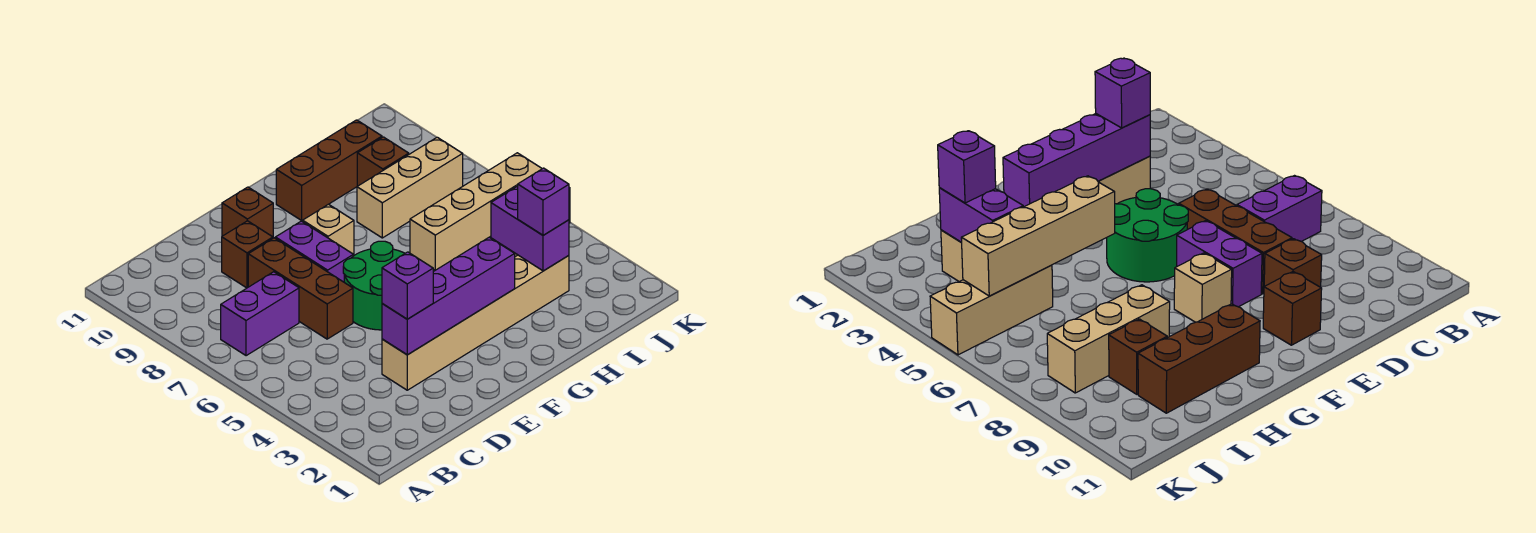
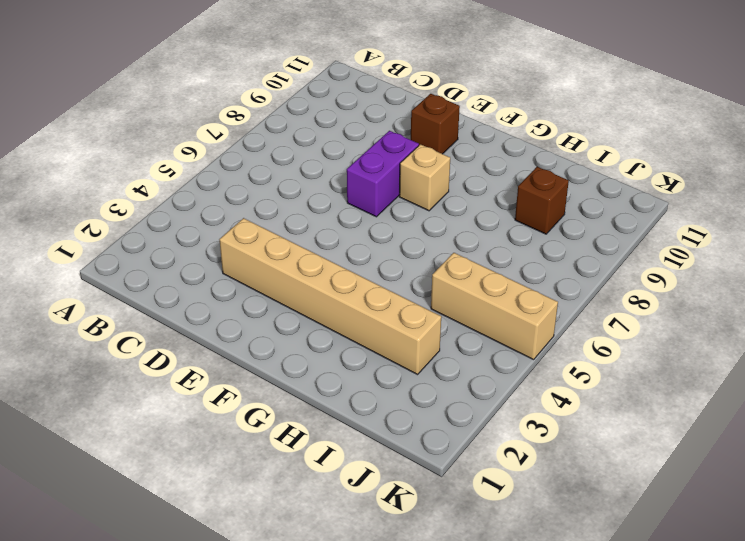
none -> purple 1x2 brick [221,272,299,356]
none -> brown 1x3 brick [248,238,353,339]
none -> brown 1x1 brick [222,221,273,288]

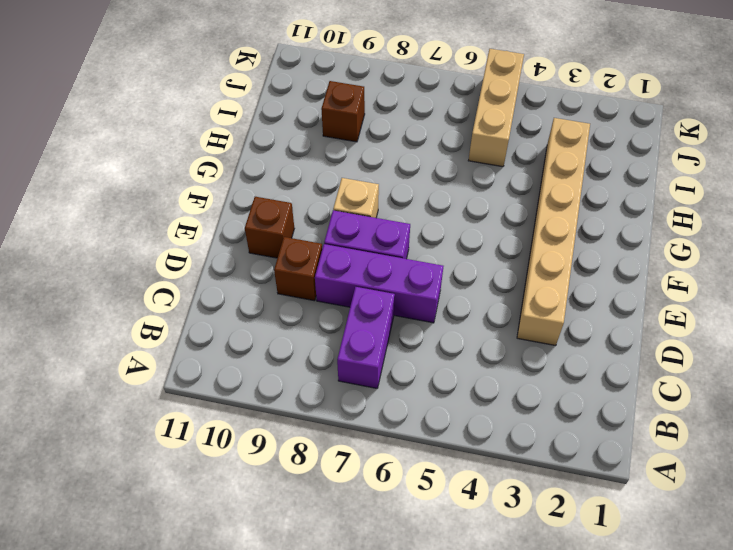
purple 1x3 brick [315,244,443,323] -> brown 1x3 brick [248,238,353,339]
none -> green 2x2 round brick [343,241,405,330]
none -> brown 1x3 brick [276,120,382,220]
none -> tan 1x3 brick [357,137,463,238]

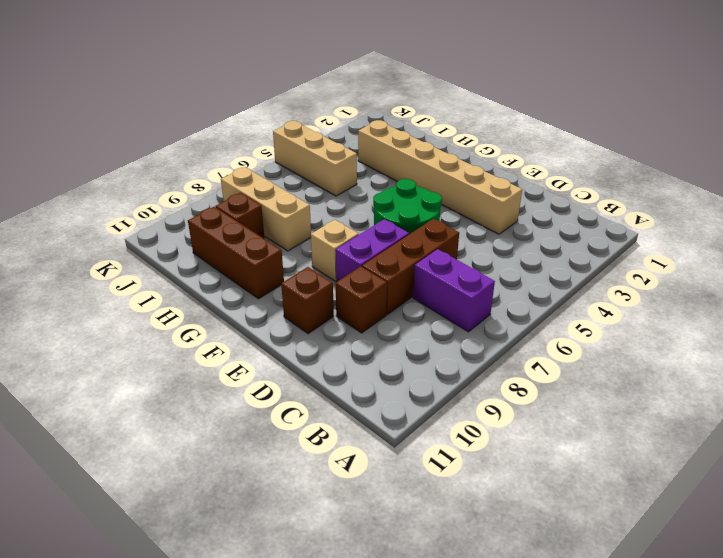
none -> purple 1x4 brick [382,237,515,355]
none -> tan 1x4 brick [410,153,542,270]
none -> purple 1x2 brick [491,187,569,271]

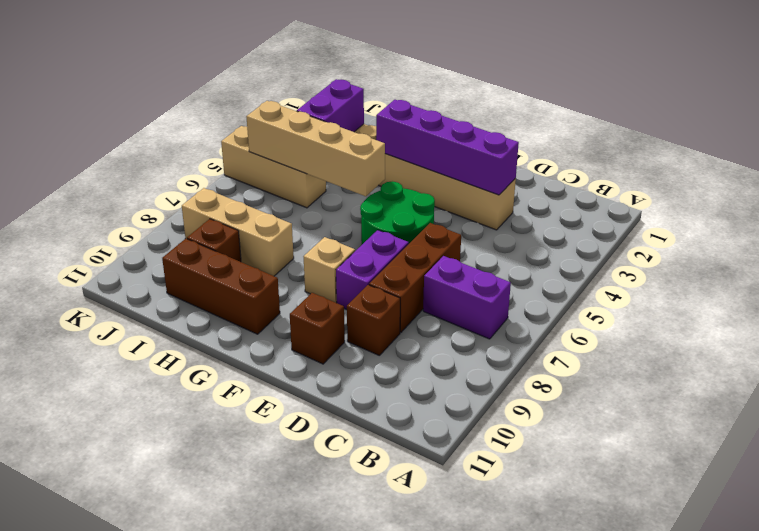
none -> purple 1x1 brick [382,252,433,319]
none -> purple 1x1 brick [518,168,569,235]

